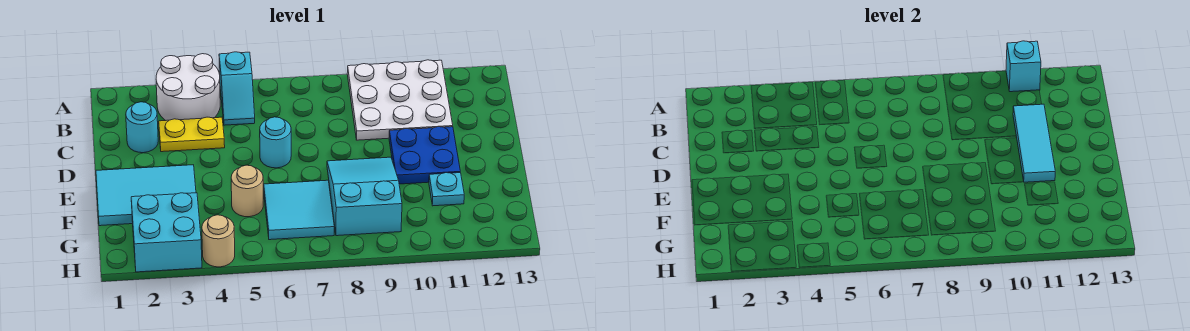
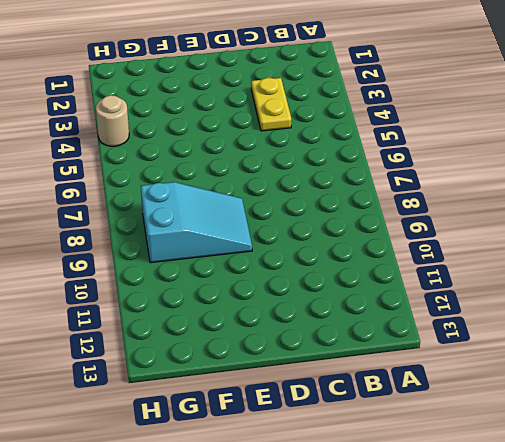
none -> white 2x2 round brick [156,54,220,121]
none -> cyan 1x2 slope [219,52,255,125]
none -> white 3x3 plate [347,60,453,140]

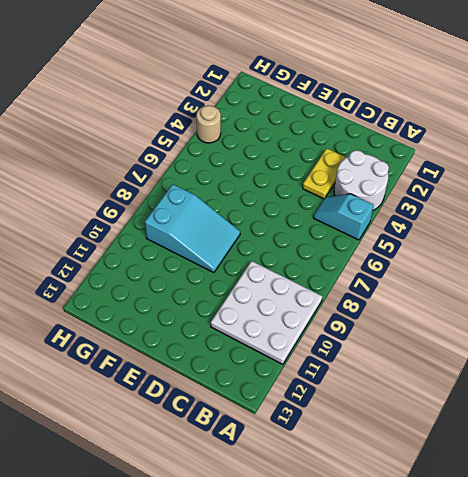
none -> cyan 1x1 round brick [126,102,158,153]
none -> cyan 1x1 round brick [260,117,291,168]
none -> blue 2x2 plate [389,127,460,184]

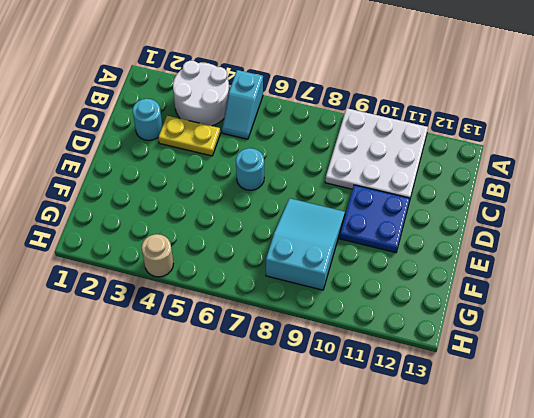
none -> cyan 2x3 tile [96,165,196,226]
none -> tan 1x1 round brick [231,165,263,217]
none -> cyan 2x2 tile [264,180,334,240]

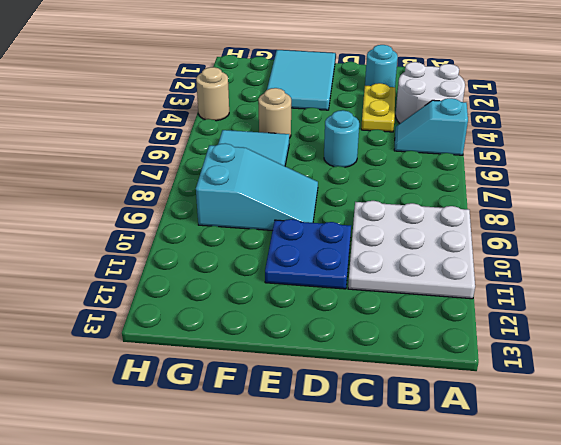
none -> cyan 1x1 plate [429,173,464,206]
none -> cyan 2x2 brick [131,193,202,272]
none -> cyan 1x1 brick [1006,41,1041,92]

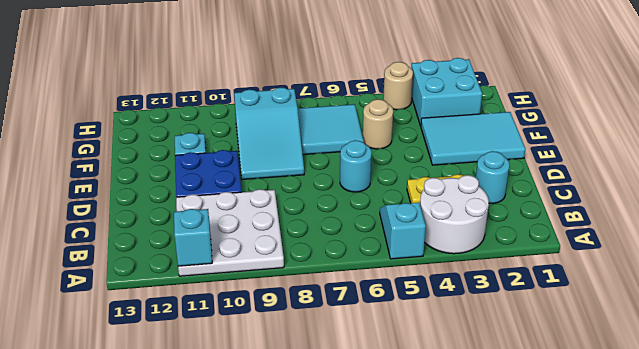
none -> cyan 1x3 tile [1013,104,1055,182]

